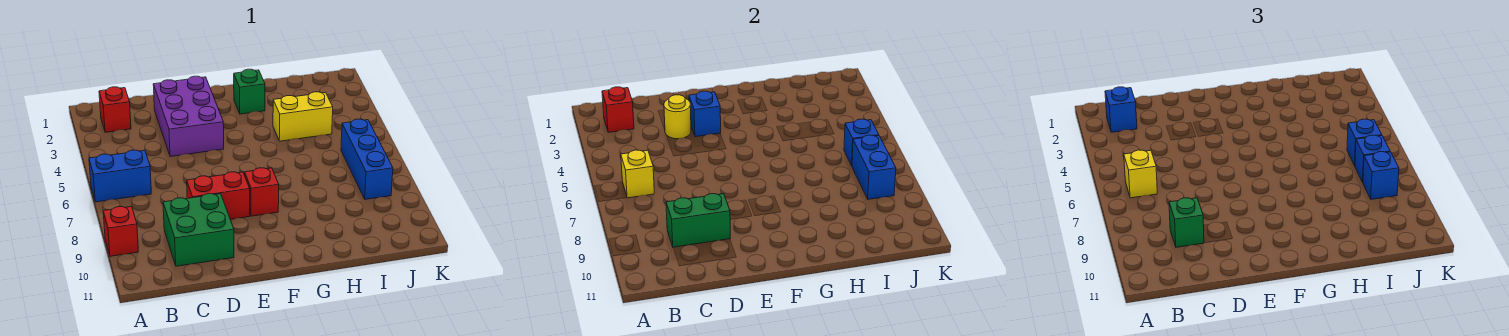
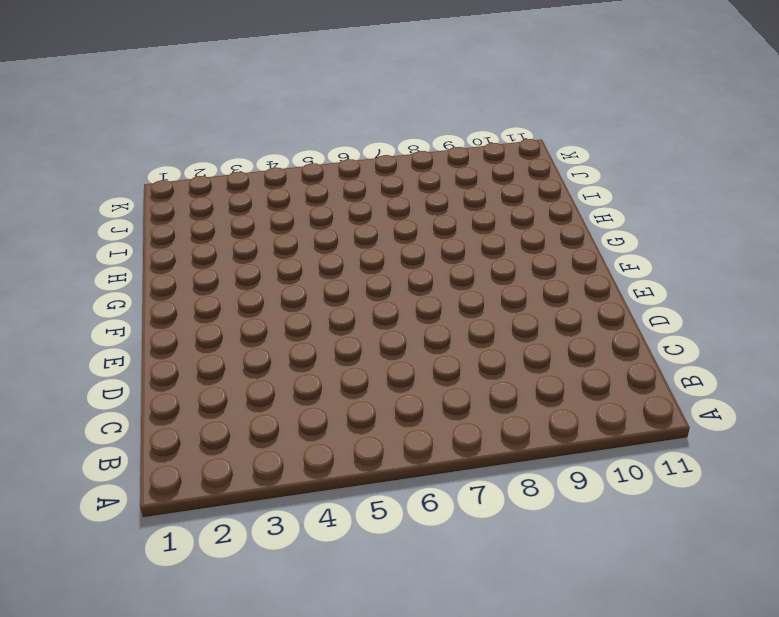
none -> blue 1x2 brick [89,150,151,202]
none -> red 1x1 brick [103,206,138,256]
none -> red 1x1 brick [99,87,131,132]

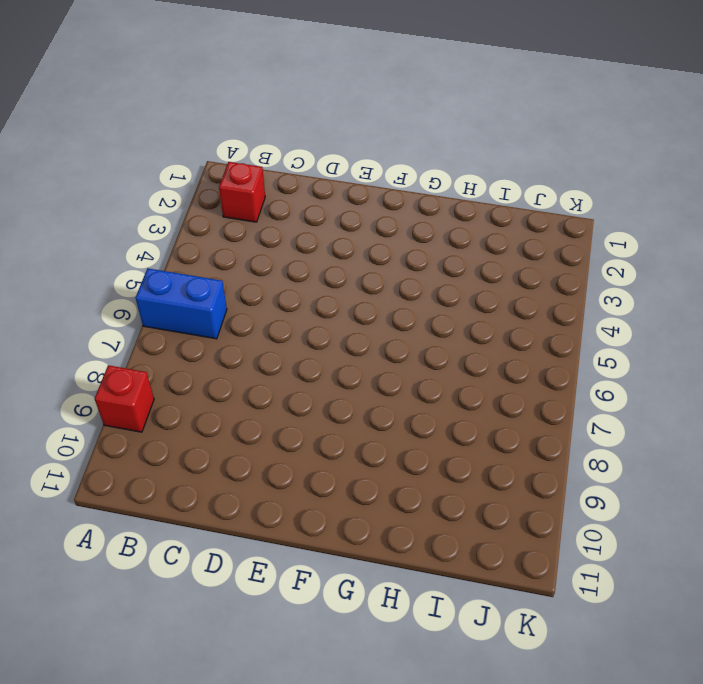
none -> green 2x2 brick [163,194,234,266]
none -> purple 2x3 brick [153,76,224,157]
none -> red 1x2 brick [187,172,250,219]

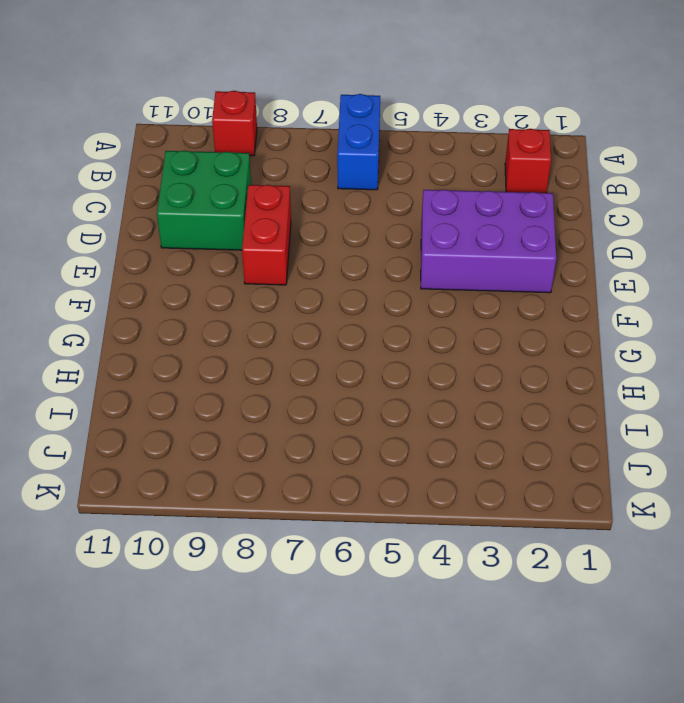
none -> red 1x1 brick [245,168,279,216]
none -> green 1x1 brick [234,69,265,114]
none -> yellow 1x2 brick [273,92,333,141]

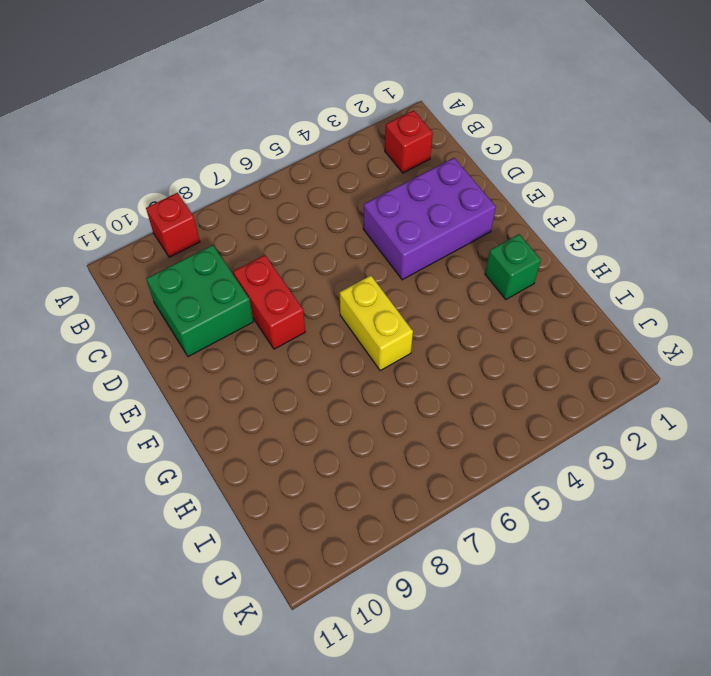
yellow 1x2 brick [340,275,413,371] -> yellow 1x2 brick moved to [273,92,333,141]
none -> blue 1x2 brick [89,150,151,202]
none -> red 1x1 brick [245,168,279,216]
none -> blue 1x3 brick [341,119,393,199]

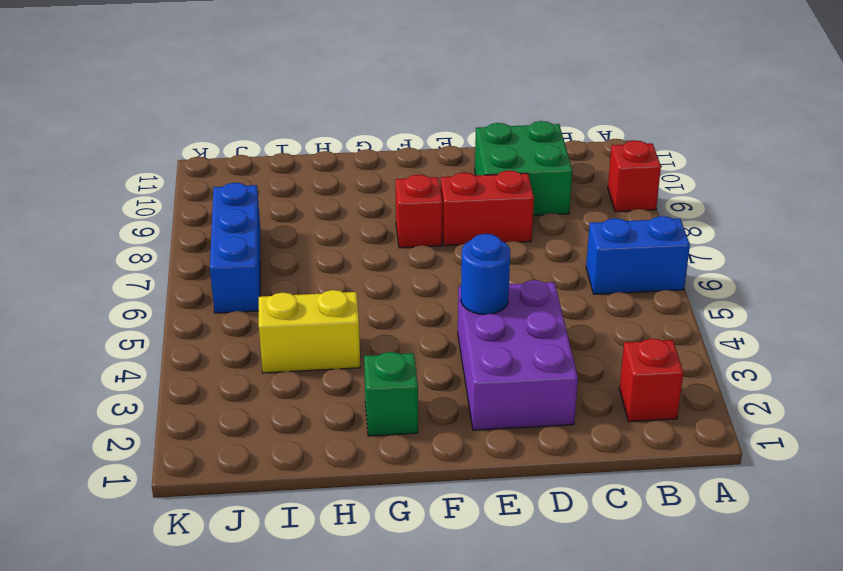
blue 1x1 round brick [461,234,510,314] -> none
none -> red 1x1 brick [602,87,634,132]
none -> yellow 1x1 brick [621,150,654,198]
none -> green 1x2 brick [666,194,730,247]

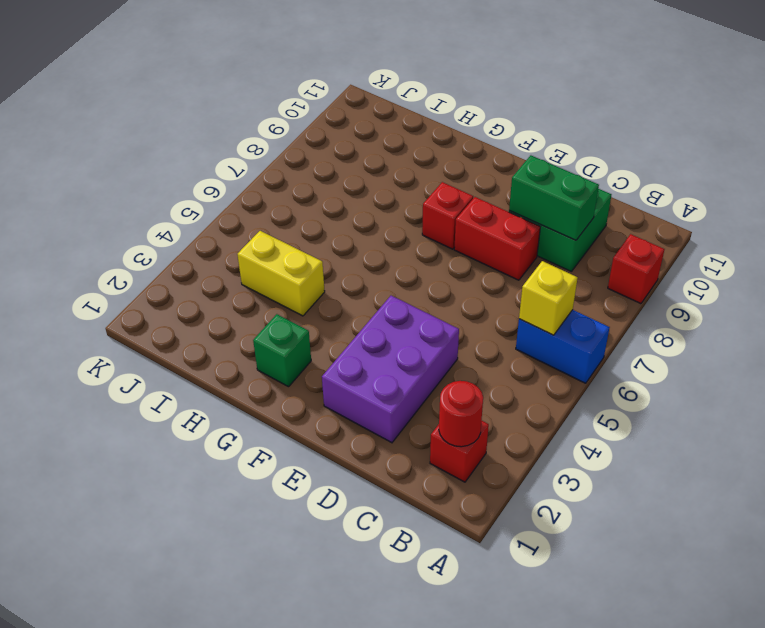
red 1x1 round brick [439,381,483,447] -> red 1x1 brick [602,87,634,132]
none -> blue 1x3 brick [341,119,393,199]
none -> yellow 1x1 round brick [664,95,691,139]
none -> blue 1x1 brick [689,91,721,137]

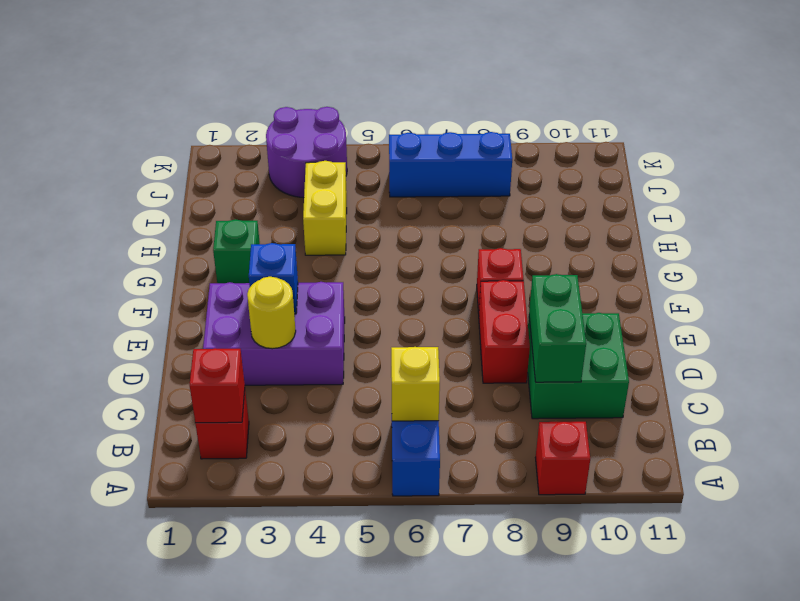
purple 2x2 round brick [266,107,347,198] -> none
none -> blue 1x1 brick [844,119,879,166]
none -> blue 1x2 brick [852,135,896,199]
none -> blue 1x1 brick [1105,87,1137,132]

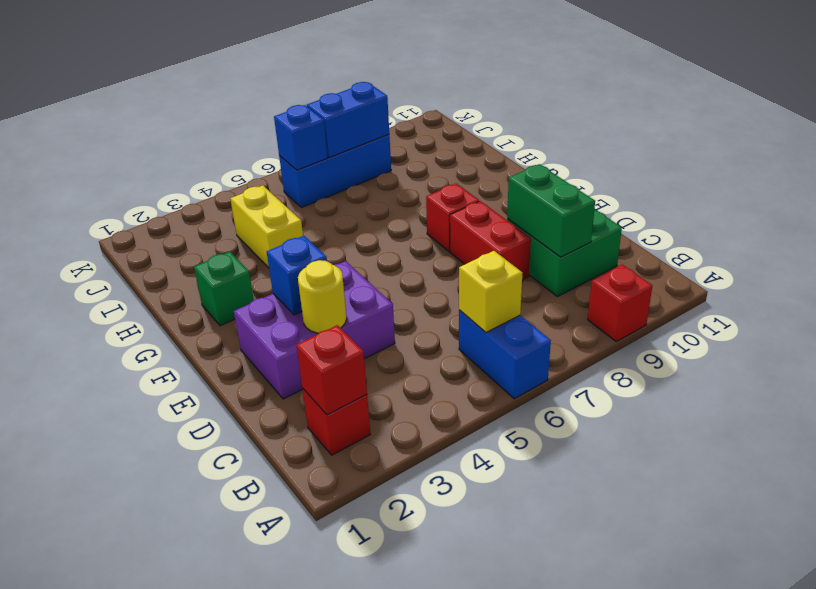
none -> blue 1x1 brick [1105,87,1137,132]
none -> yellow 1x1 brick [1124,150,1157,198]
none -> green 1x1 brick [1169,198,1204,247]

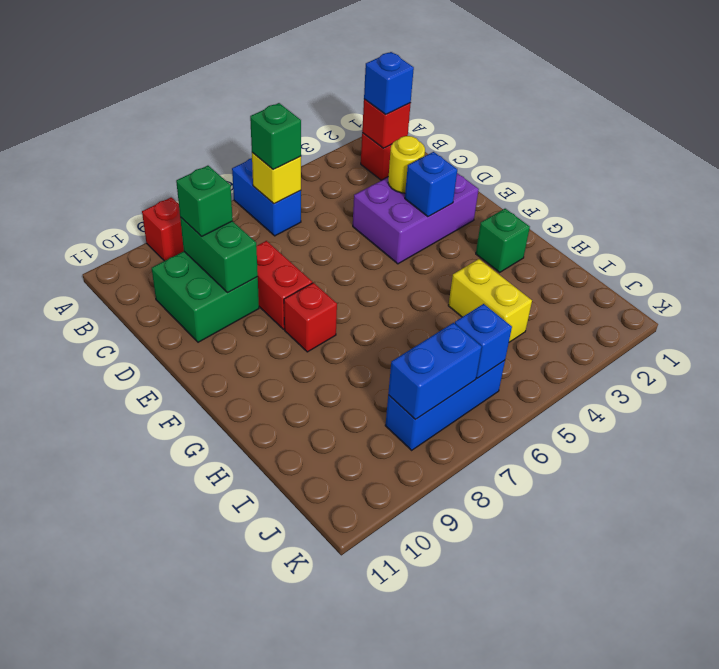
green 1x1 brick [250,103,301,170] -> yellow 1x1 brick [1124,150,1157,198]
none -> blue 1x1 brick [1347,119,1382,166]
none -> blue 1x1 brick [1355,135,1390,182]
none -> blue 1x1 brick [1363,152,1399,199]

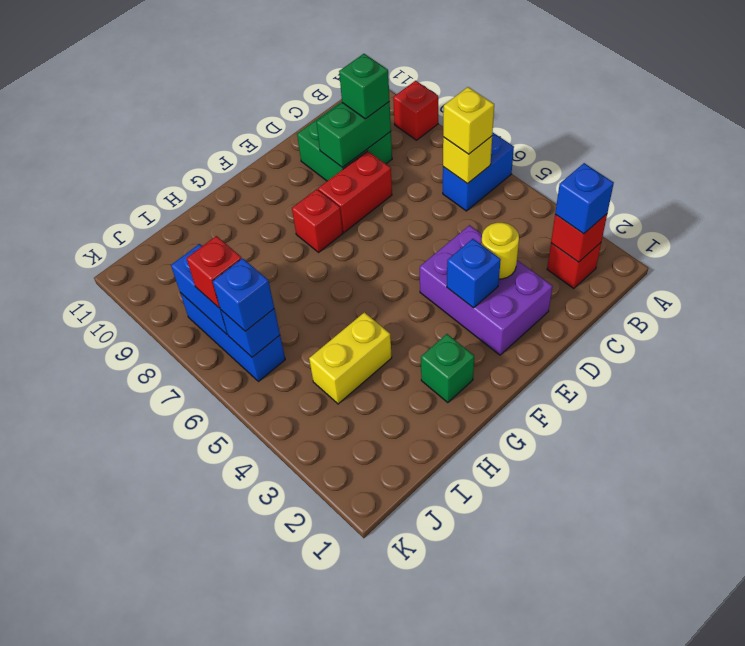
red 1x1 brick [187,236,242,308] -> blue 1x1 brick [1355,135,1390,182]
none -> blue 1x1 brick [1363,152,1399,199]

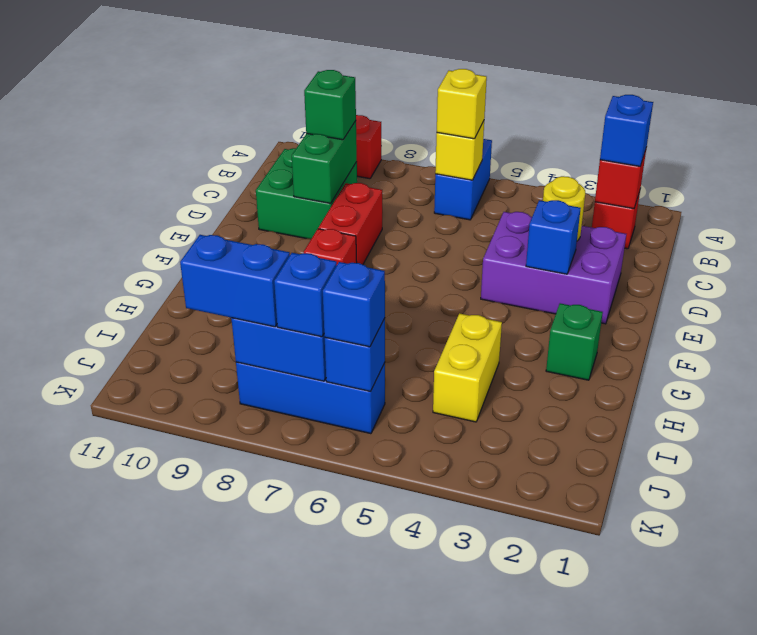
blue 1x2 brick [180,235,290,327] -> blue 1x1 brick [1363,152,1399,199]

